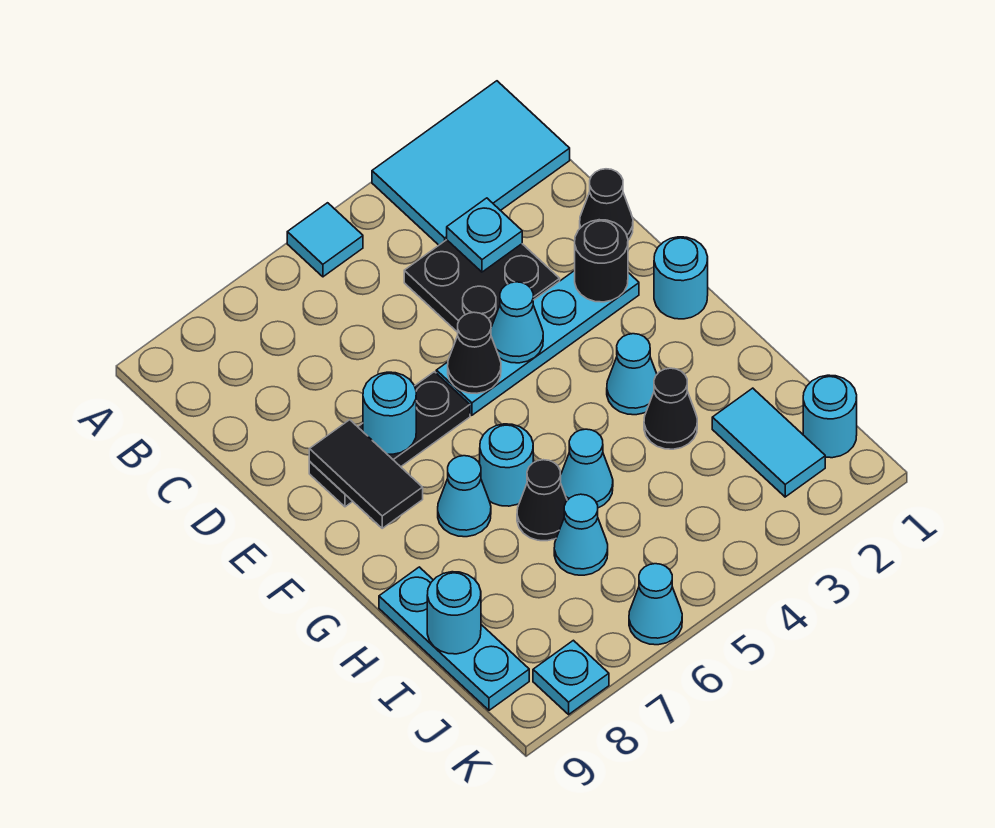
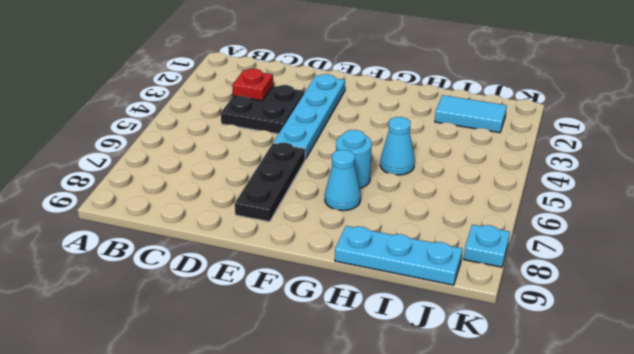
red 1x1 plate [232,69,273,101] -> cyan 1x1 plate [447,198,522,272]
none -> cyan 2x3 tile [372,81,570,245]
none -> cyan 1x1 tile [287,203,363,277]
none -> black 1x1 cone [580,169,633,240]

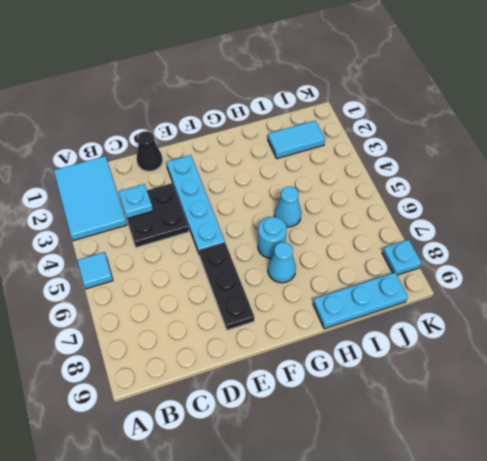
none -> cyan 1x1 round brick [654,237,708,319]
none -> cyan 1x1 cone [607,334,657,415]
none -> black 1x1 cone [644,368,697,449]

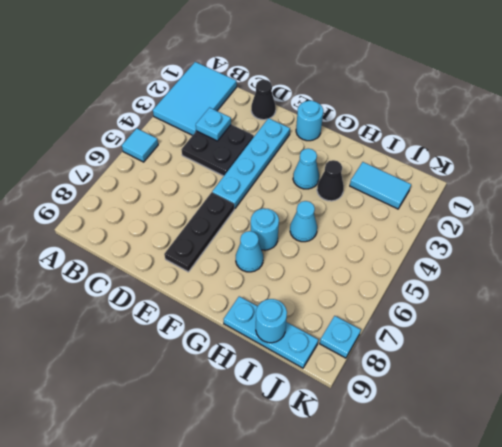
none -> black 1x1 cone [517,460,567,541]
none -> cyan 1x1 cone [554,494,608,575]
none -> cyan 1x1 round brick [803,375,857,458]

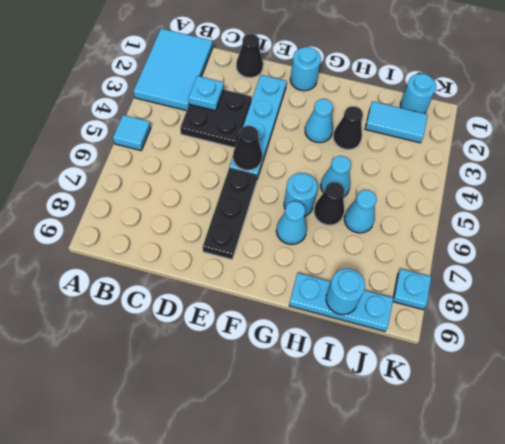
none -> cyan 1x1 cone [629,564,682,645]
none -> black 1x1 round brick [575,220,628,302]
none -> cyan 1x1 cone [491,282,543,363]

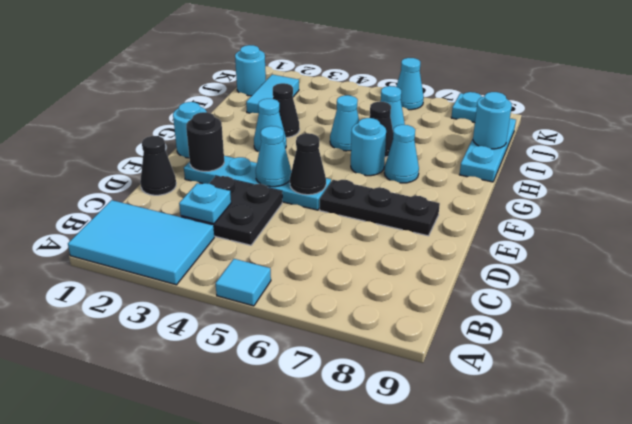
none -> cyan 1x1 round brick [363,372,416,454]
none -> black 1x2 tile [309,420,423,528]

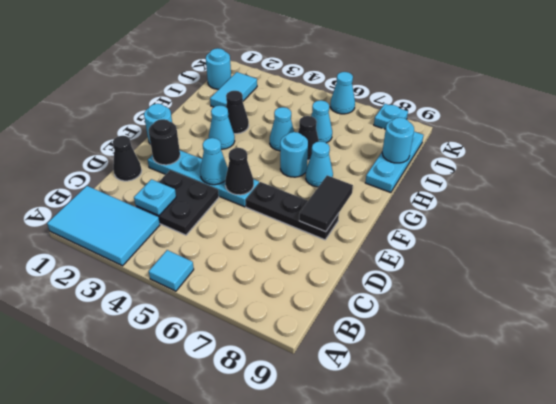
none -> cyan 1x1 round brick [363,372,416,454]

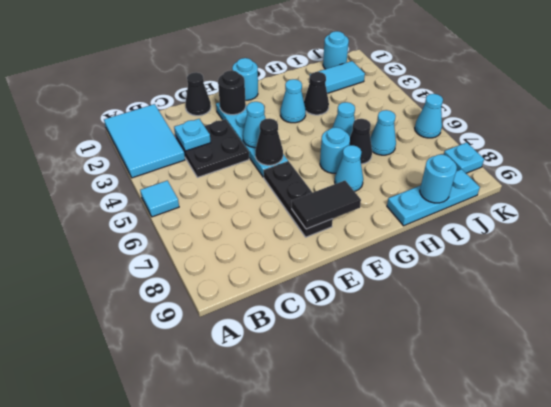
none -> cyan 1x1 round brick [363,372,416,454]

